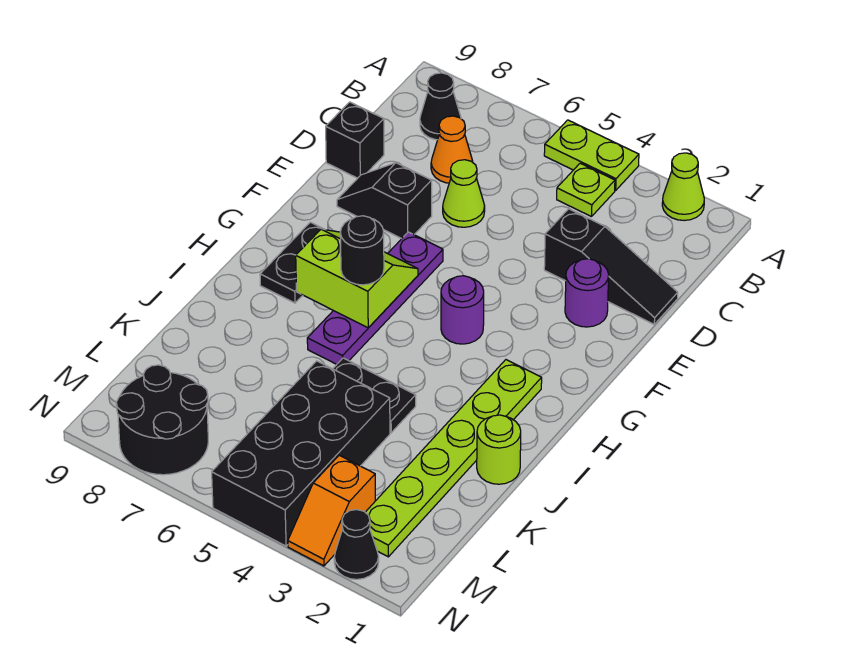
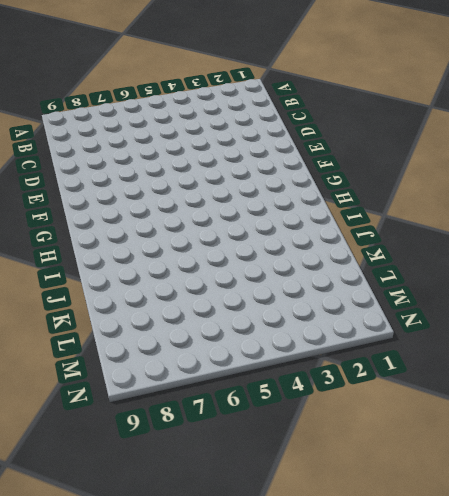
none -> lime 1x1 cone [662,153,704,221]
none -> lime 1x2 plate [544,120,639,190]
none -> lime 1x1 plate [557,163,615,217]

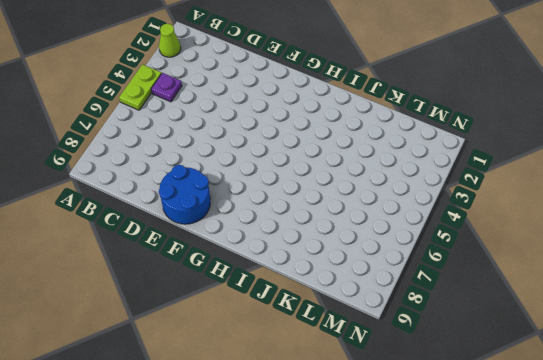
purple 1x1 plate [151,73,182,102] -> lime 1x1 plate [557,163,615,217]
blue 2x2 round brick [159,165,210,224] -> black 1x2 slope [337,163,432,239]
none -> black 1x1 cone [420,73,461,140]
none -> orange 1x1 cone [431,116,473,183]
none -> black 1x3 slope [544,209,678,324]

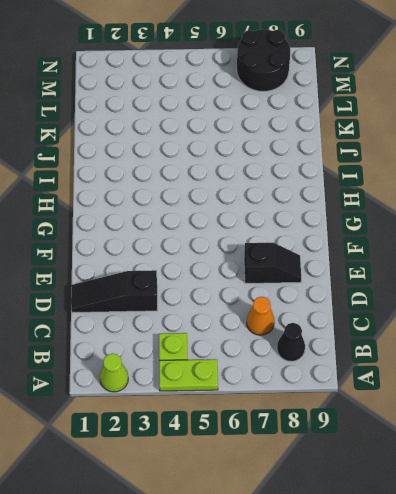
none -> lime 1x1 cone [443,160,485,227]
none -> black 1x1 brick [326,102,384,178]
none -> purple 1x1 round brick [565,259,609,327]

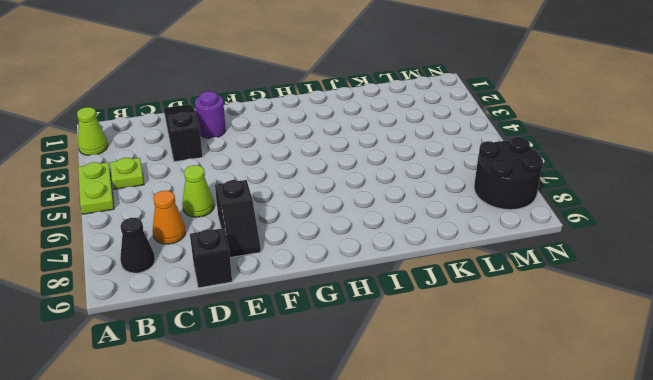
none -> purple 1x4 plate [307,232,443,364]
none -> purple 1x1 round brick [441,276,484,344]
none -> black 1x2 plate [260,222,325,303]

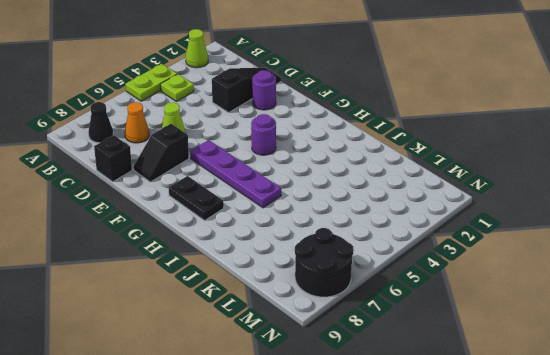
none -> lime 1x6 plate [365,360,542,557]
none -> lime 1x1 round brick [477,415,521,484]
none -> black 1x2 plate [333,358,416,433]

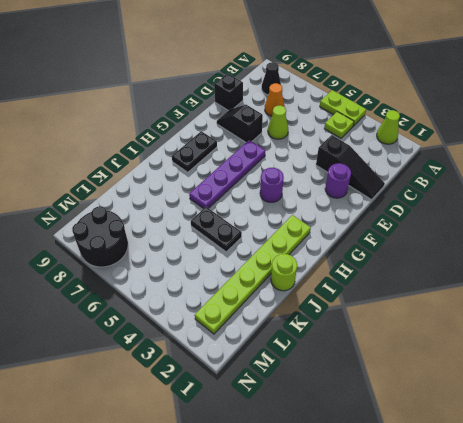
none -> black 2x4 brick [212,361,390,546]
none -> orange 1x2 slope [288,455,375,566]
none -> black 1x1 cone [334,510,379,579]

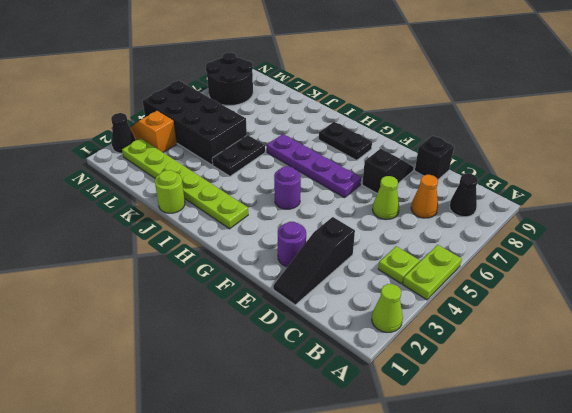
none -> lime 2x2 slope [296,229,418,328]
none -> black 1x1 round brick [340,216,384,285]

